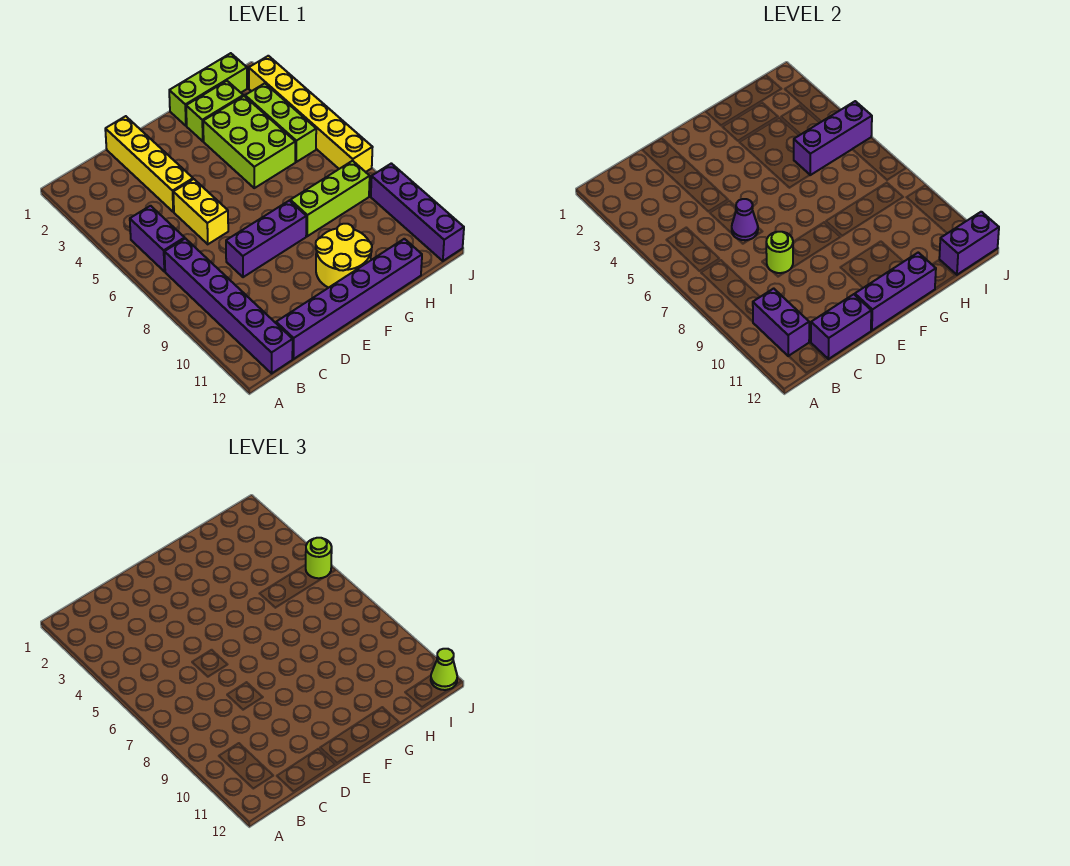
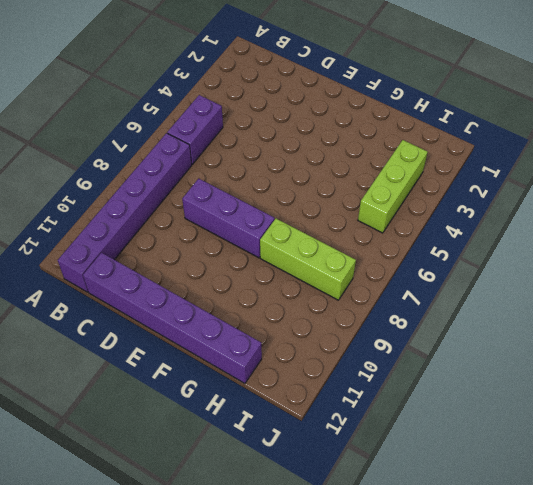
none -> yellow 1x4 brick [105,116,193,212]
none -> yellow 1x2 brick [173,179,228,244]
none -> yellow 2x2 round brick [316,224,372,288]

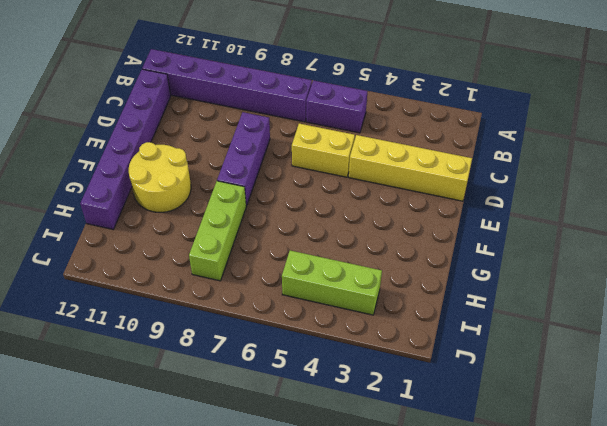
none -> lime 1x3 brick [169,53,247,126]
none -> lime 1x2 brick [186,81,243,141]
none -> lime 2x3 brick [203,96,295,188]

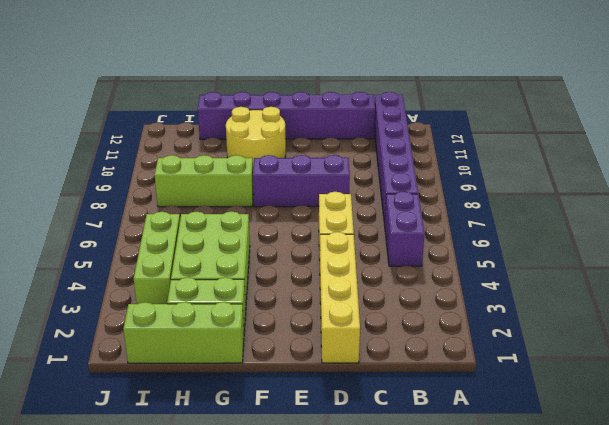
none -> yellow 1x6 brick [249,56,373,172]
none -> purple 1x4 brick [371,163,464,261]
none -> purple 1x2 brick [753,288,809,356]

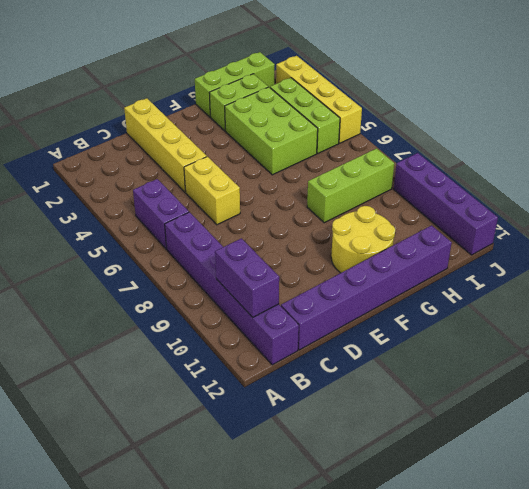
yellow 1x4 brick [276,56,362,143] -> yellow 1x6 brick [249,56,373,172]
none -> purple 1x3 brick [226,201,306,277]
none -> purple 1x2 brick [811,294,871,359]
none -> purple 1x1 cone [732,199,758,240]

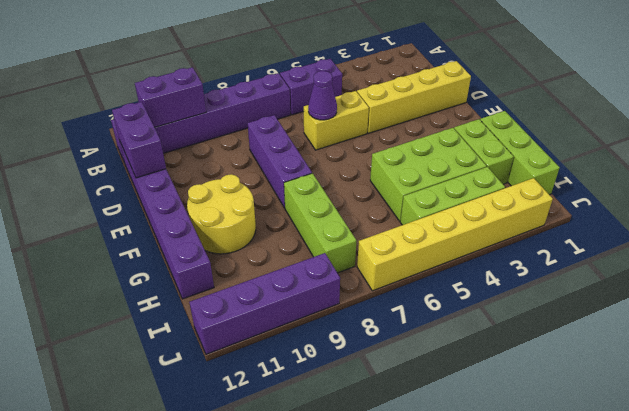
none -> lime 1x1 round brick [766,232,793,273]
none -> purple 1x3 brick [855,253,936,331]
none -> purple 1x3 brick [794,101,872,175]

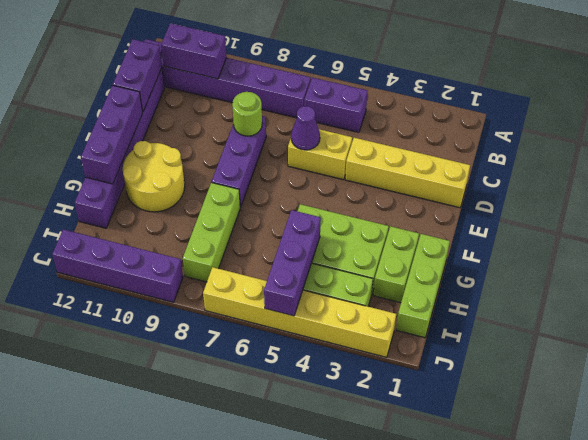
none -> purple 1x2 brick [939,212,999,275]
none -> lime 1x1 round brick [306,538,332,578]
none -> lime 1x1 cone [431,649,457,690]

